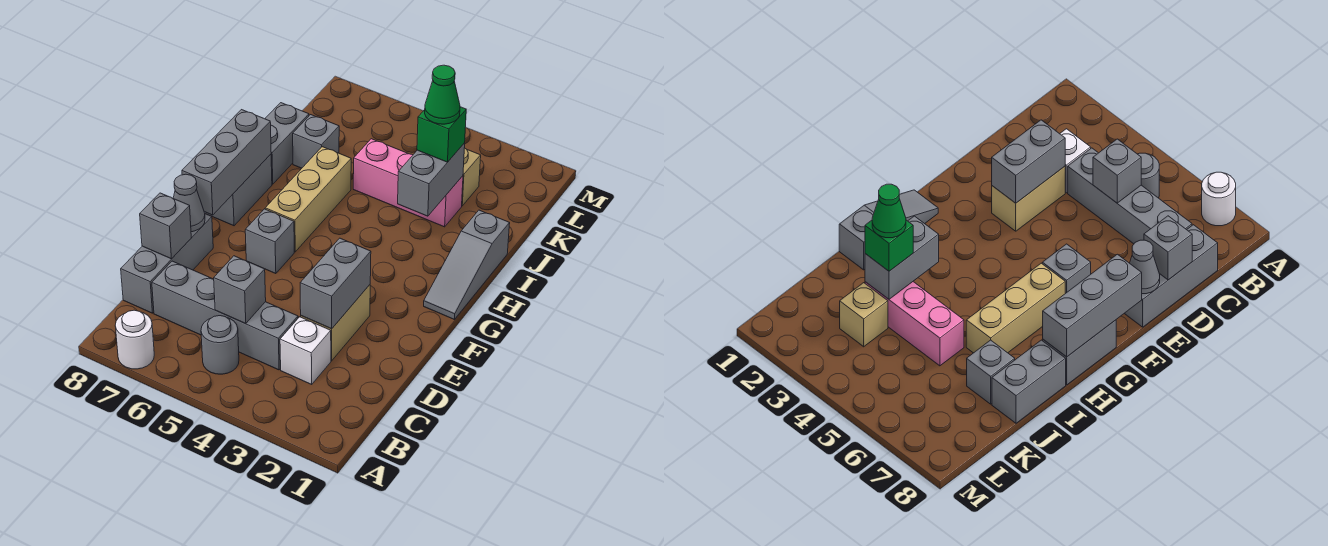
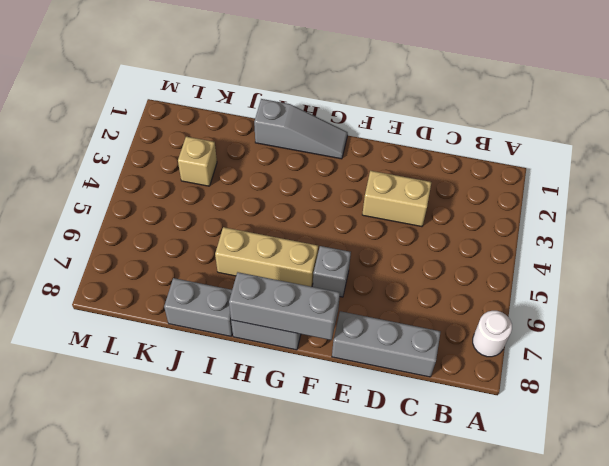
none -> grey 1x1 round brick [201,316,239,374]
none -> white 1x1 brick [280,317,331,384]
none -> grey 1x4 brick [152,261,298,370]

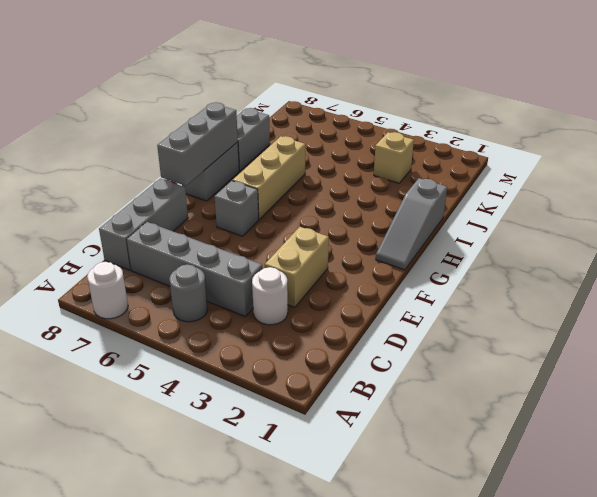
white 1x1 round brick [252,267,288,325] -> white 1x1 brick [280,317,331,384]
none -> pink 1x3 brick [353,139,463,227]
none -> grey 1x1 brick [293,115,339,168]
none -> grey 1x1 brick [214,256,266,324]

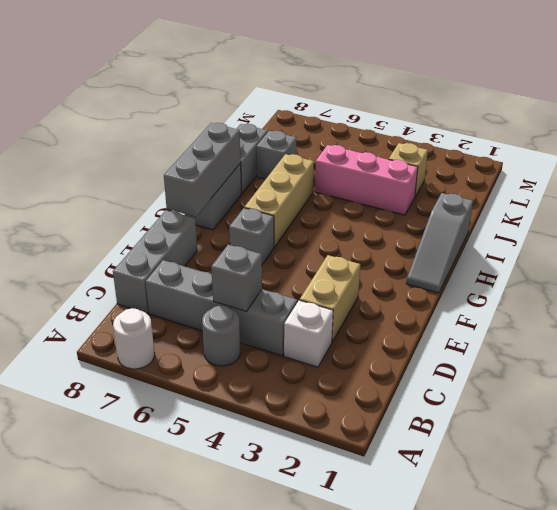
none -> grey 1x2 brick [300,238,371,329]
none -> grey 1x1 brick [140,193,191,259]
none -> grey 1x1 cone [173,174,205,232]

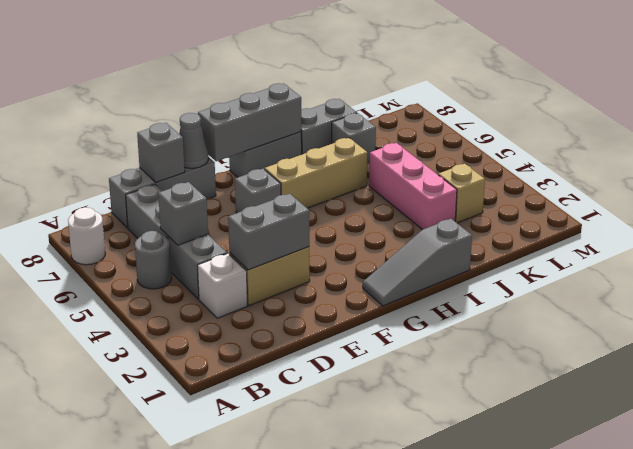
none -> grey 1x2 brick [398,143,465,216]
none -> green 1x1 brick [417,107,466,162]
none -> green 1x1 cone [425,65,460,124]

